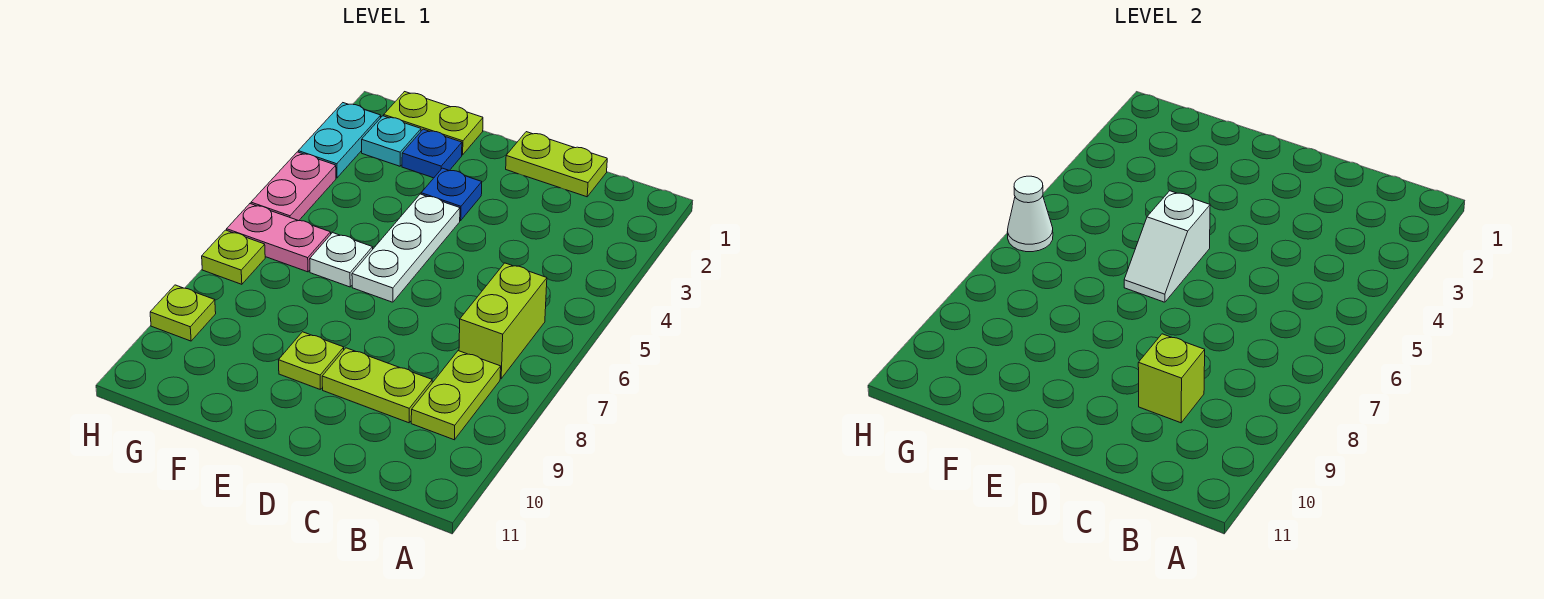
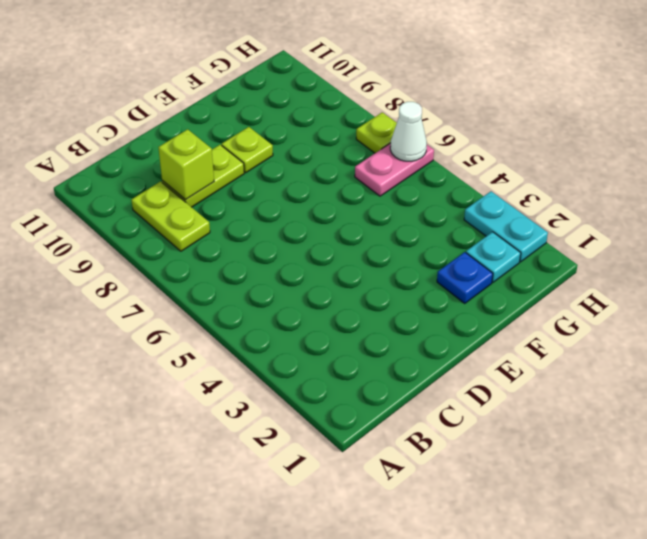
none -> lime 1x2 brick [459,263,547,379]
none -> lime 1x2 plate [506,132,607,197]
none -> blue 1x1 plate [421,168,482,220]

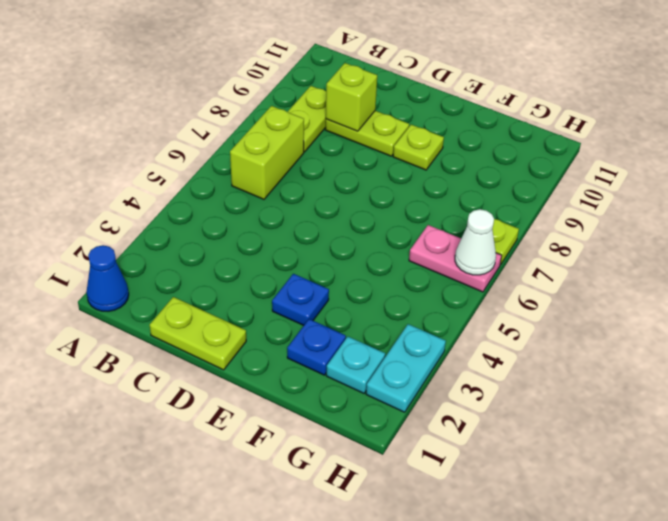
blue 1x1 cone [86,245,129,311] -> none
none -> white 1x3 plate [352,194,460,302]
none -> lime 1x2 plate [384,92,483,155]
none -> white 1x1 plate [310,233,373,287]

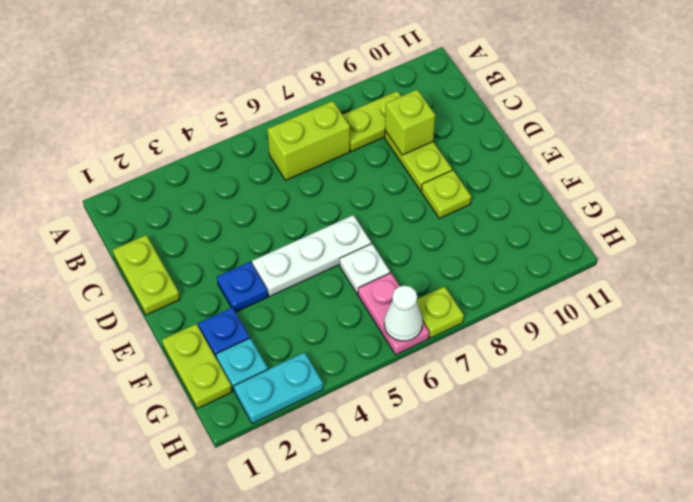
none -> pink 1x2 plate [251,152,336,221]
none -> lime 1x1 plate [150,285,216,341]
none -> white 1x2 slope [1124,191,1210,302]

